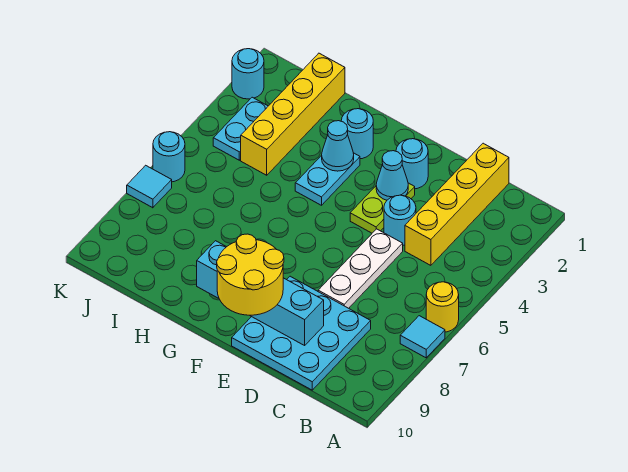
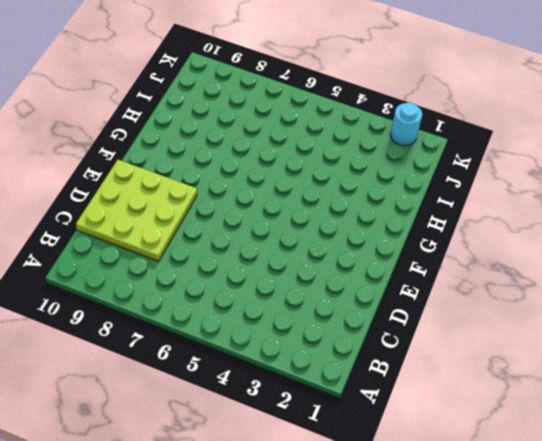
lime 3x3 plate [76,160,197,261] -> cyan 3x3 plate [232,276,371,390]
none -> yellow 1x1 round brick [426,282,459,332]
none -> cyan 1x1 tile [400,316,445,358]
none -> yellow 1x4 brick [405,143,509,265]

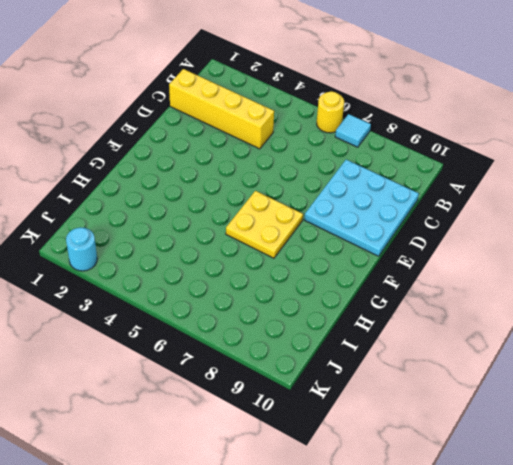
yellow 2x2 plate [226,191,303,258] -> none
none -> cyan 1x1 round brick [384,195,416,245]
none -> white 1x3 plate [318,229,403,308]
none -> cyan 1x1 round brick [396,139,428,189]

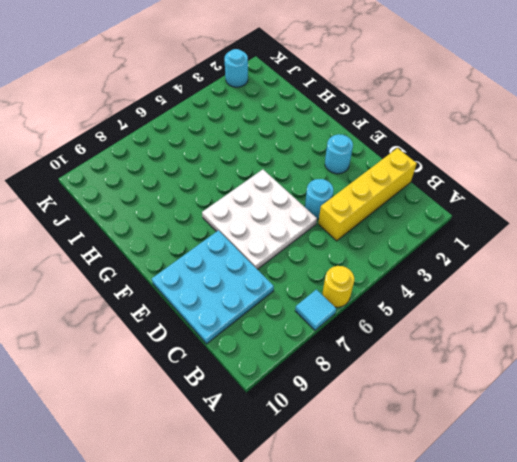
white 3x3 plate [202,170,317,269] -> white 1x3 plate [318,229,403,308]
none -> lime 1x2 plate [350,183,415,233]
none -> cyan 1x1 round brick [341,109,373,159]
none -> cyan 1x2 plate [295,153,360,205]

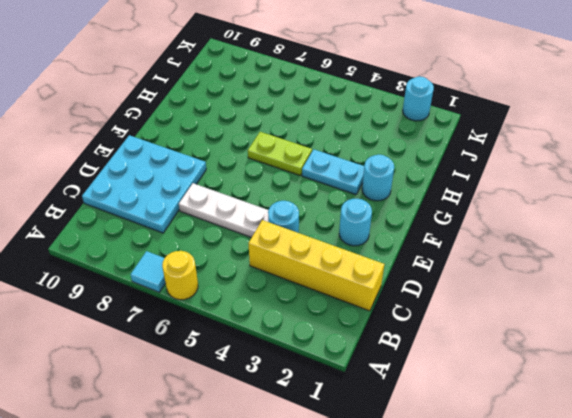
lime 1x2 plate [248,132,312,176] -> lime 1x2 plate moved to [350,183,415,233]
none -> yellow 1x4 brick [241,53,345,175]
none -> cyan 1x2 plate [213,97,268,160]
none -> cyan 1x1 round brick [153,132,185,182]

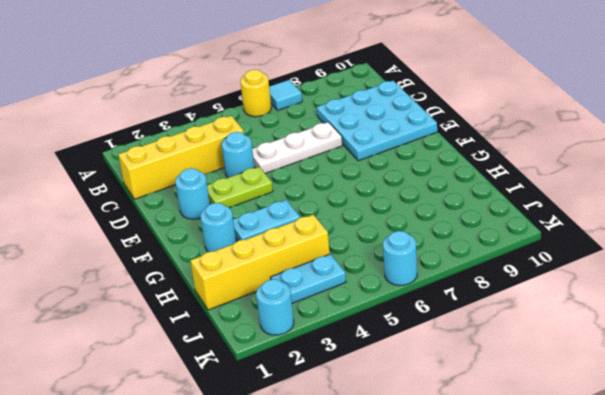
none -> cyan 1x1 tile [127,165,172,208]
none -> cyan 1x4 brick [197,241,324,345]
none -> cyan 1x1 cone [376,151,408,200]

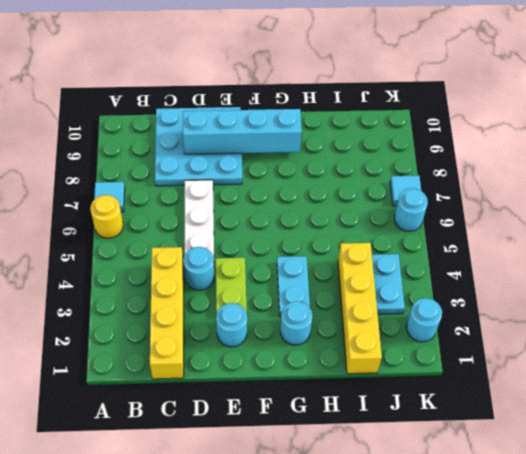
none -> cyan 1x1 cone [376,151,408,200]
none -> cyan 1x1 cone [322,121,354,171]
none -> yellow 2x2 round brick [217,234,284,315]

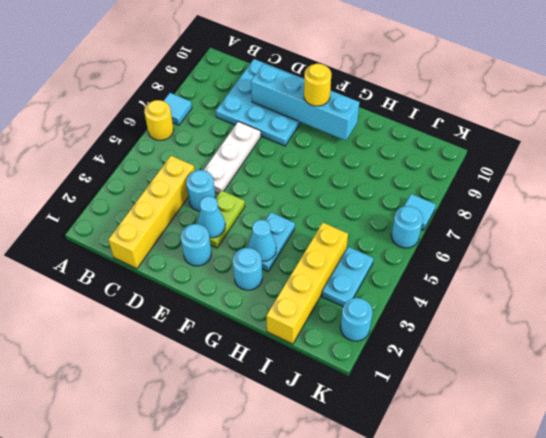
yellow 1x1 round brick [304,63,331,106] -> yellow 2x2 round brick [217,234,284,315]

